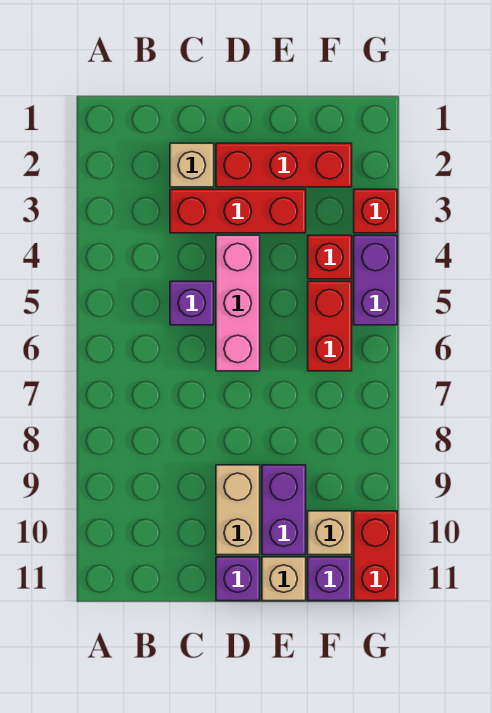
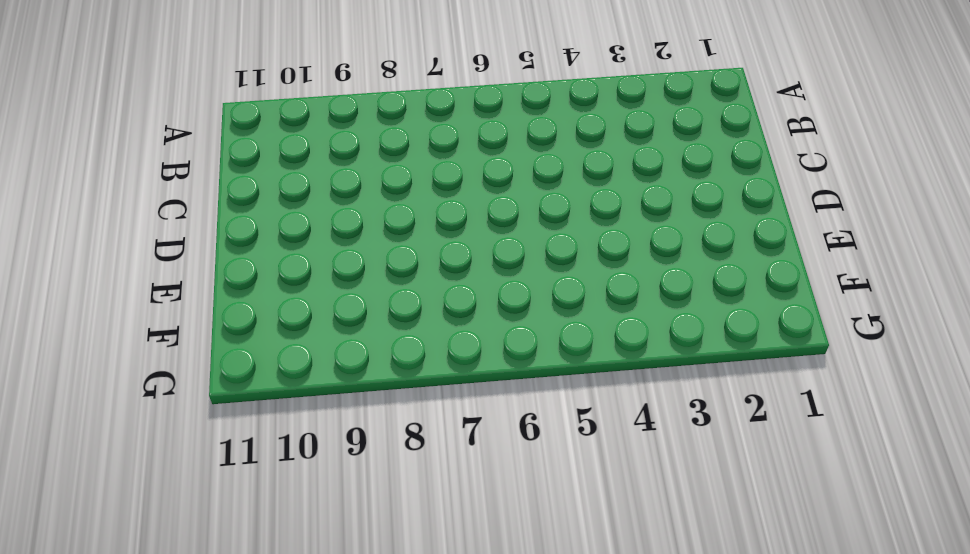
none -> tan 1x1 brick [170,143,214,187]
none -> red 1x3 brick [170,189,306,233]
none -> purple 1x1 brick [170,281,214,325]

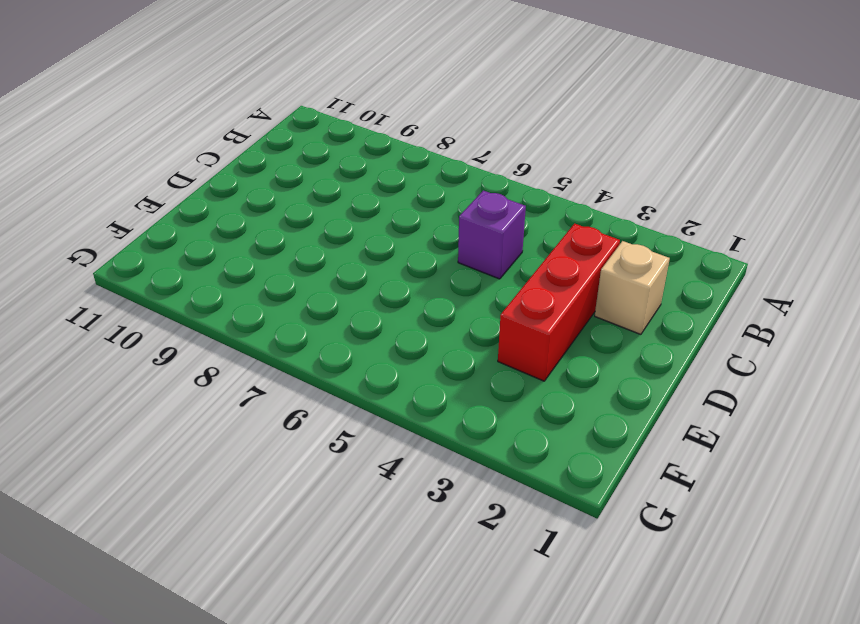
none -> red 1x3 brick [216,143,352,187]
none -> pink 1x3 brick [216,235,260,371]
none -> tan 1x2 brick [216,465,260,555]

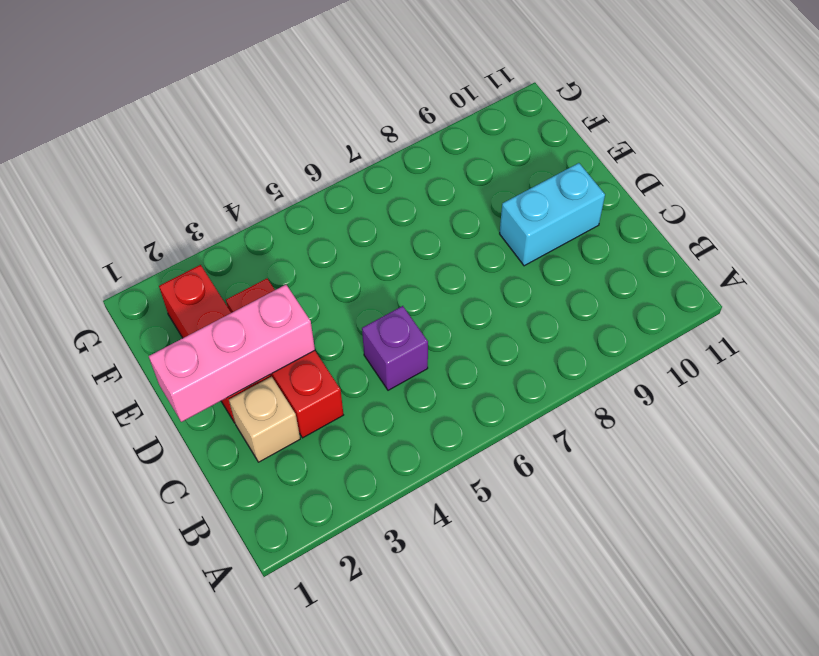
pink 1x3 brick [149,285,315,422] -> pink 1x3 brick moved to [216,235,260,371]
cyan 1x2 brick [500,163,605,266] -> tan 1x2 brick [216,465,260,555]
none -> purple 1x1 brick [216,557,260,601]
none -> purple 1x2 brick [262,465,306,555]
none -> tan 1x1 brick [262,557,306,601]

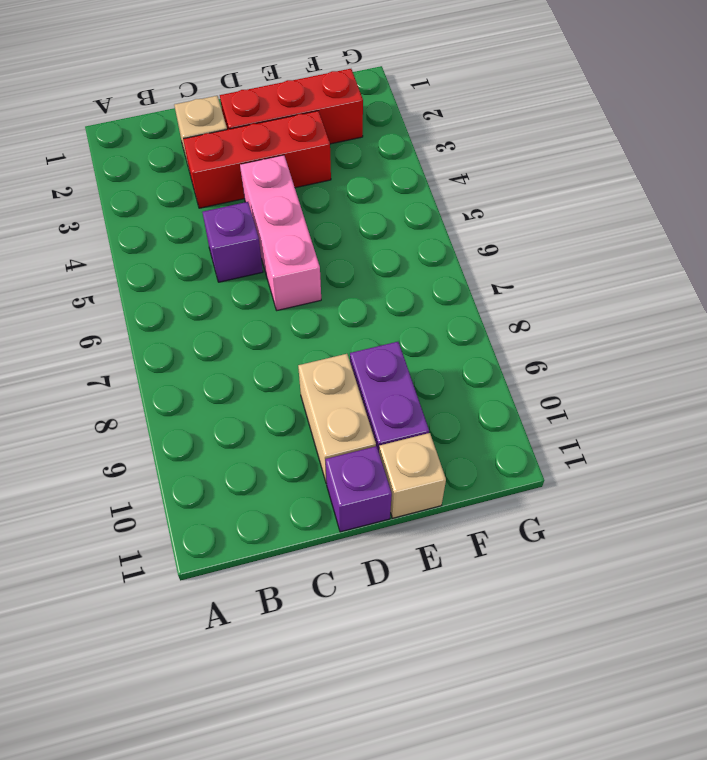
none -> red 1x1 brick [308,235,352,279]
none -> red 1x2 brick [308,281,352,371]
none -> tan 1x1 brick [308,511,352,555]

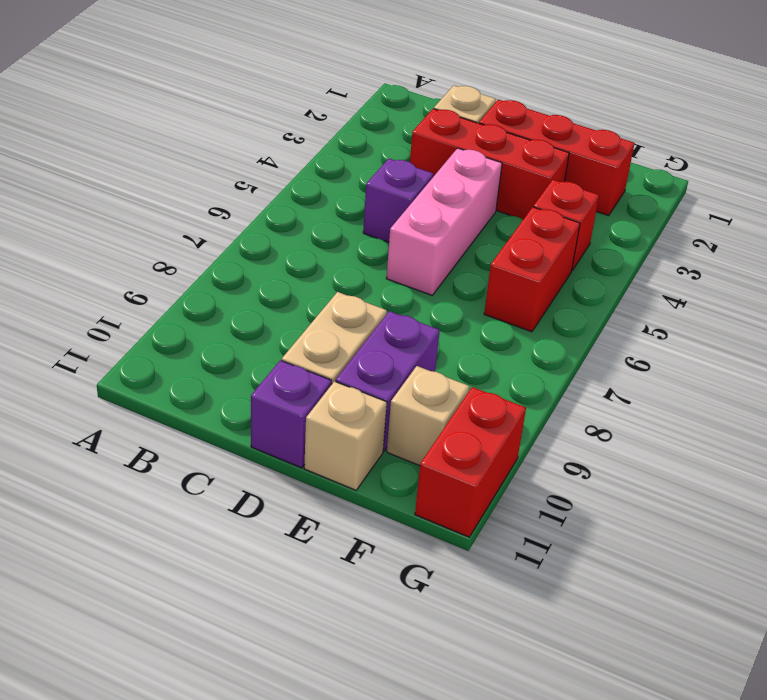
none -> purple 1x1 brick [308,557,352,601]
none -> red 1x1 brick [354,189,397,233]
none -> purple 1x2 brick [354,235,397,325]

